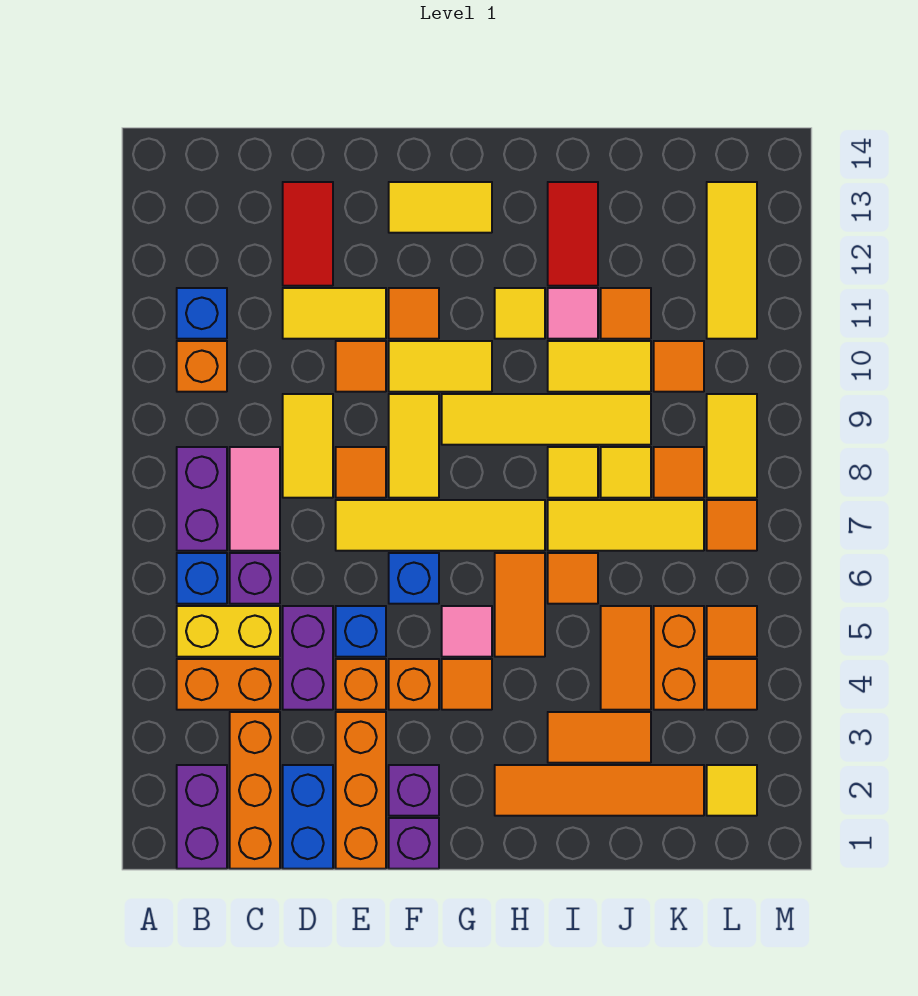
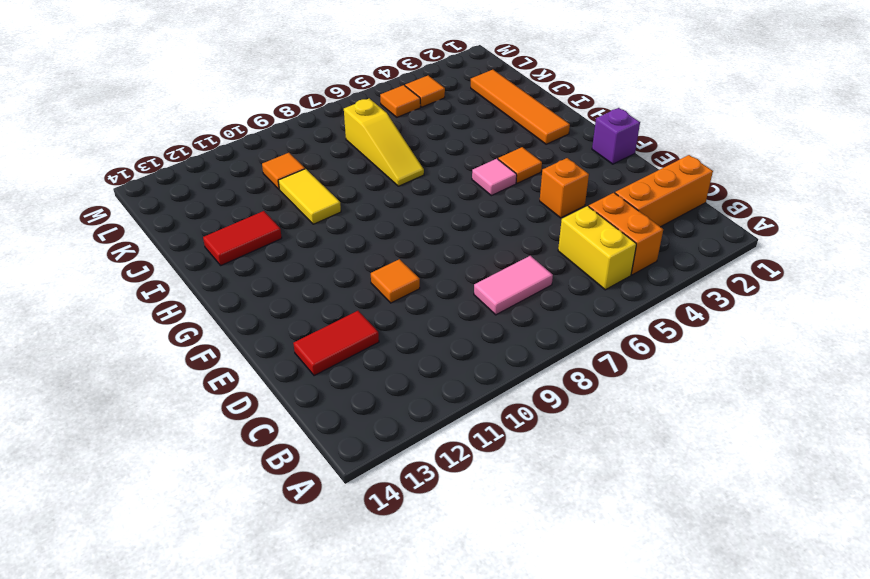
yellow 1x3 slope [344,99,424,186] -> yellow 1x3 tile [548,500,704,551]
none -> purple 1x2 brick [177,765,227,869]
none -> blue 1x1 brick [177,553,227,604]
none -> purple 1x2 brick [177,447,227,551]
none -> orange 1x1 brick [177,341,227,392]

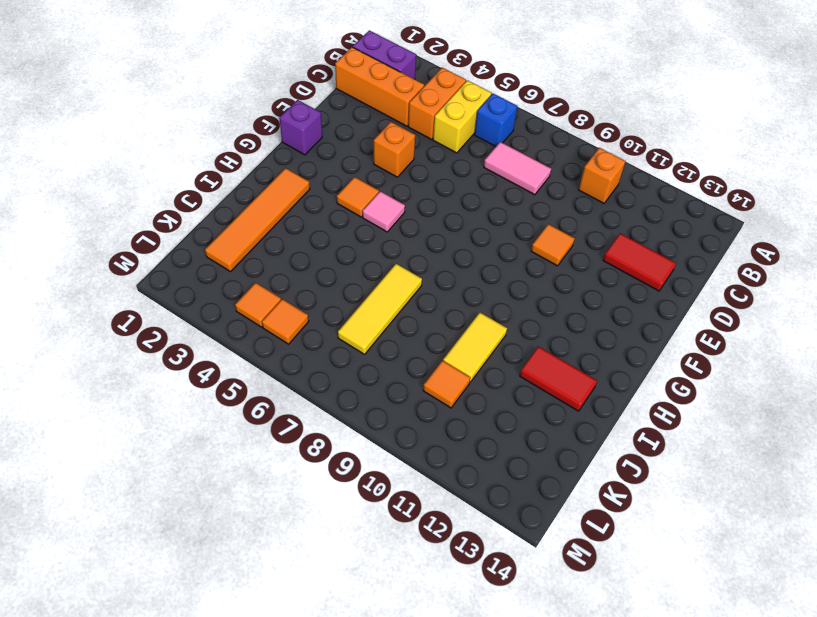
none -> purple 1x2 brick [177,447,227,551]
none -> blue 1x1 brick [177,288,227,339]
none -> purple 1x1 brick [230,553,280,604]
none -> blue 1x2 brick [283,765,333,869]

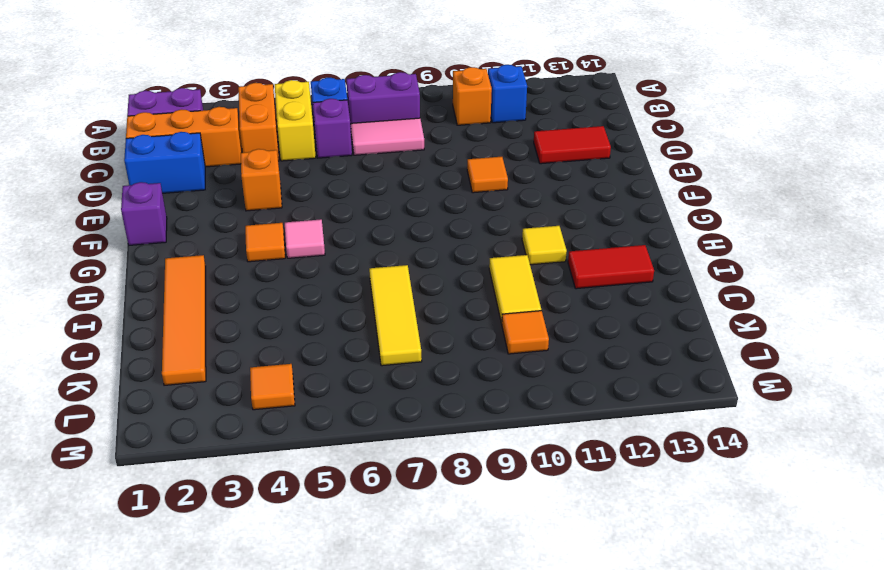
none -> purple 1x2 brick [283,606,333,710]
none -> yellow 1x2 tile [283,394,333,498]
none -> yellow 1x2 tile [283,288,386,339]
none -> orange 1x3 brick [336,712,386,869]

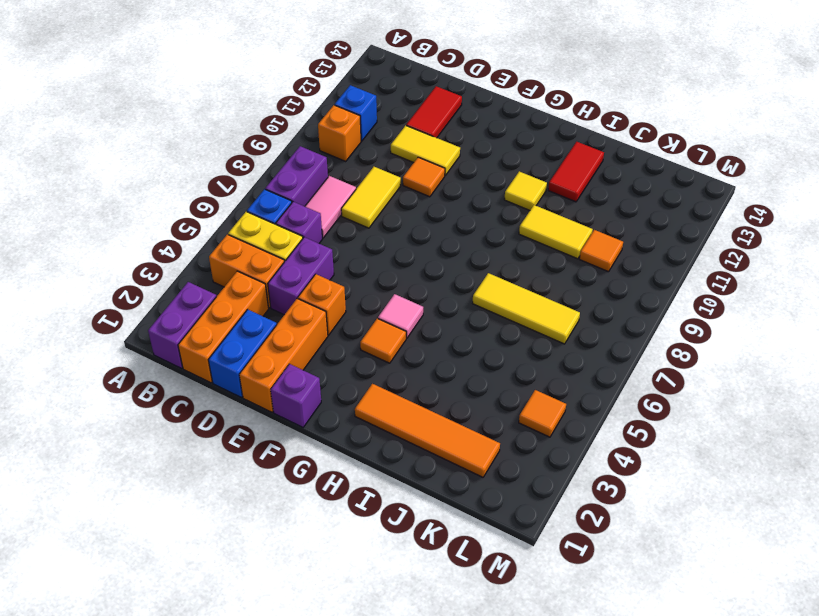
none -> blue 1x1 brick [336,606,386,657]
none -> yellow 1x4 tile [336,500,545,551]
none -> orange 1x1 tile [336,447,386,498]
none -> purple 1x1 brick [389,765,439,816]

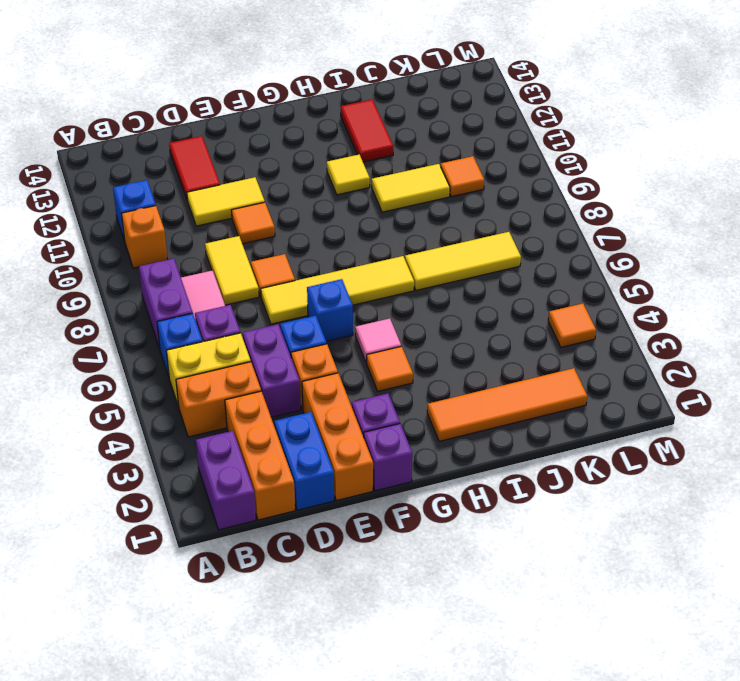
none -> orange 1x1 brick [389,659,439,710]
none -> yellow 1x2 tile [389,394,439,498]
none -> yellow 1x2 tile [389,341,492,392]
none -> orange 1x1 tile [389,288,439,339]

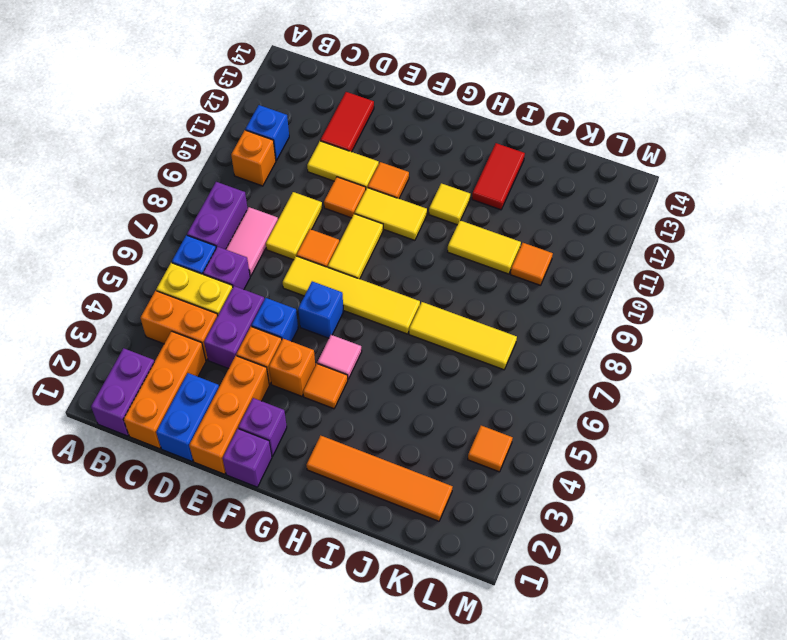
none -> yellow 1x2 tile [389,182,492,233]
none -> yellow 1x4 tile [442,394,651,445]
none -> orange 1x2 tile [495,553,545,657]
none -> orange 1x2 tile [548,712,651,763]

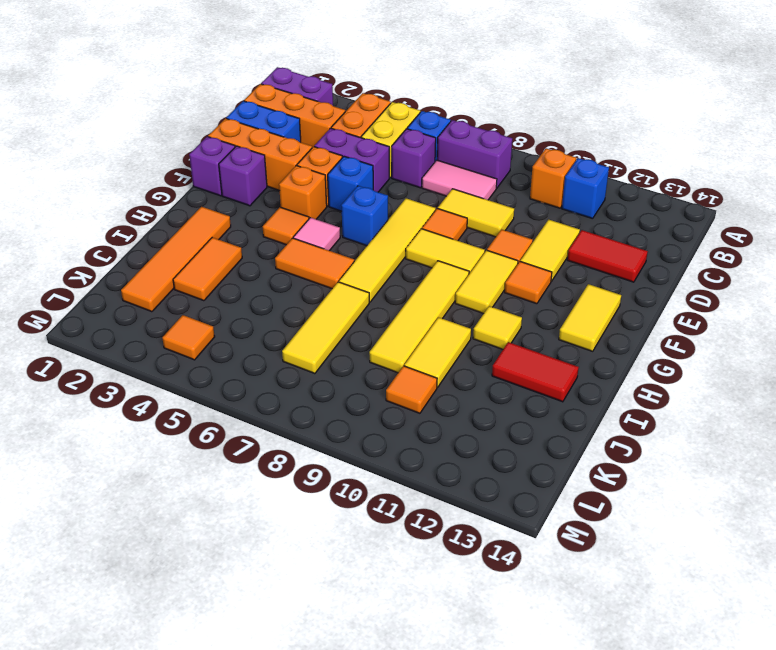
none -> orange 1x1 tile [548,553,598,604]
none -> yellow 1x1 tile [548,447,598,498]
none -> pink 1x1 tile [548,288,598,339]
none -> orange 1x2 tile [601,606,651,710]

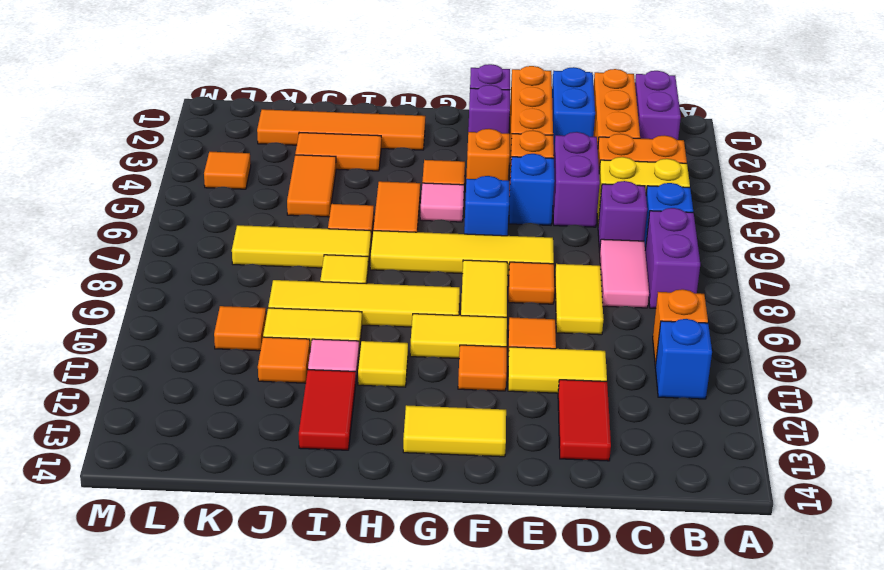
none -> yellow 1x1 tile [601,447,651,498]
none -> orange 1x2 brick [654,606,704,710]
none -> orange 1x1 tile [654,447,704,498]
none -> yellow 1x1 tile [707,765,757,816]

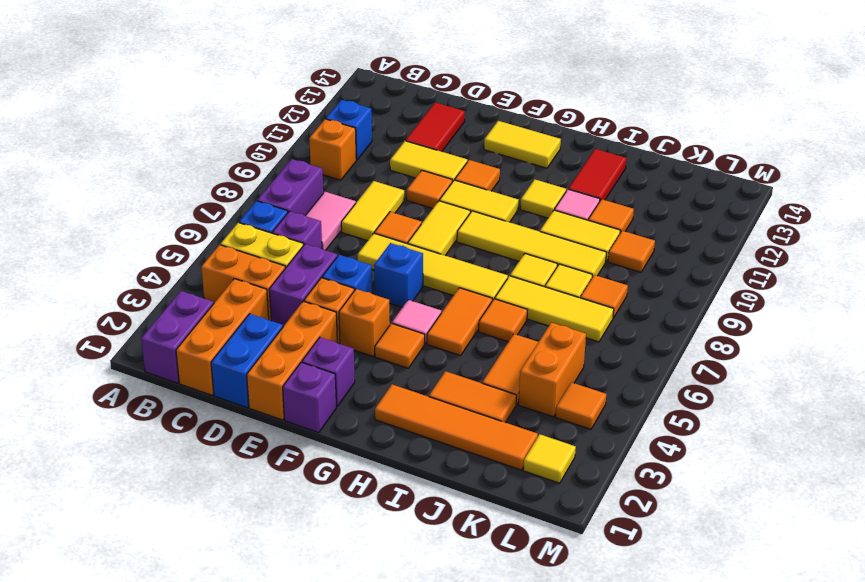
none -> orange 1x1 tile [707,606,757,657]
none -> orange 1x1 tile [707,500,757,551]
none -> yellow 1x2 tile [707,394,757,498]
none -> yellow 1x3 tile [707,182,757,339]

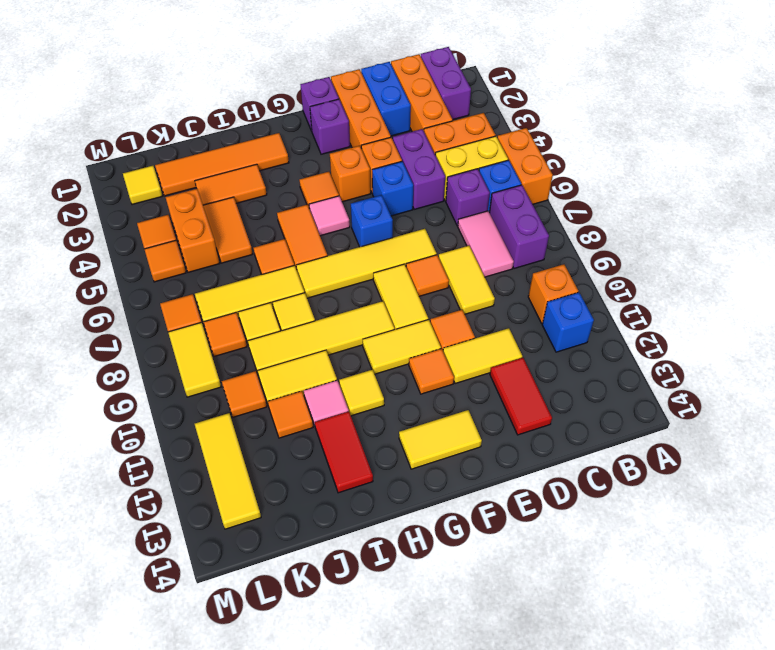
orange 1x2 brick [497,128,553,204] -> none

